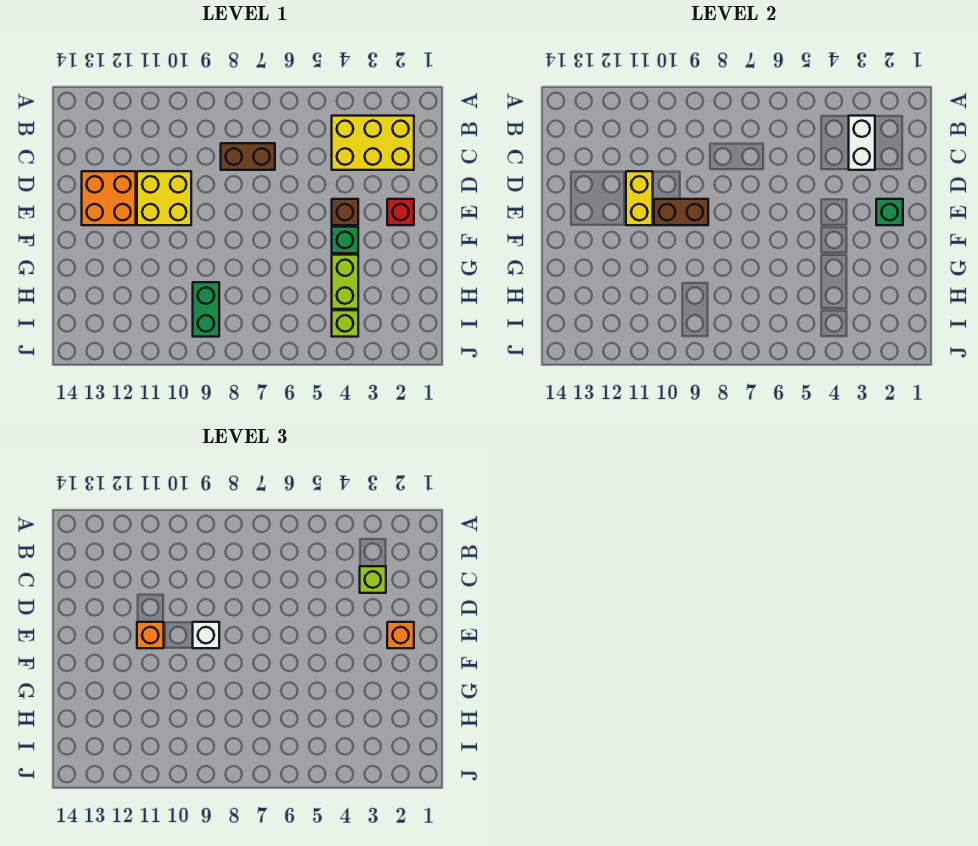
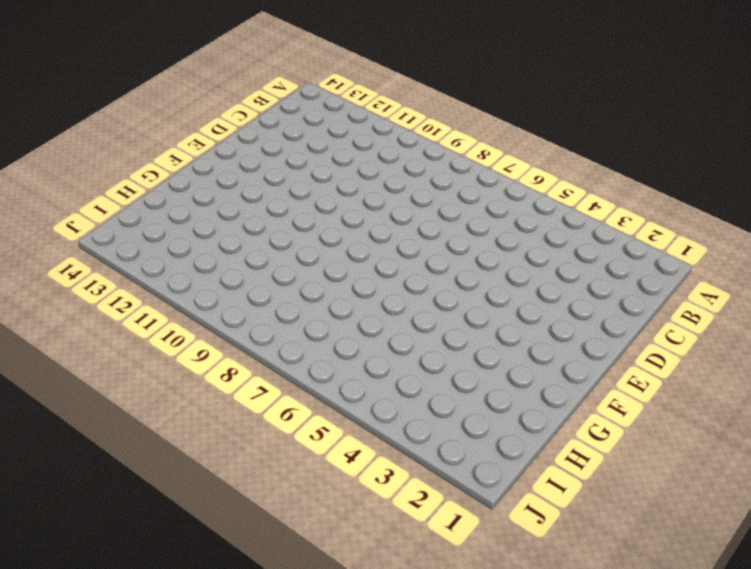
none -> yellow 2x3 brick [332,116,414,170]
none -> brown 1x2 brick [221,143,275,170]
none -> yellow 2x2 brick [137,171,191,225]

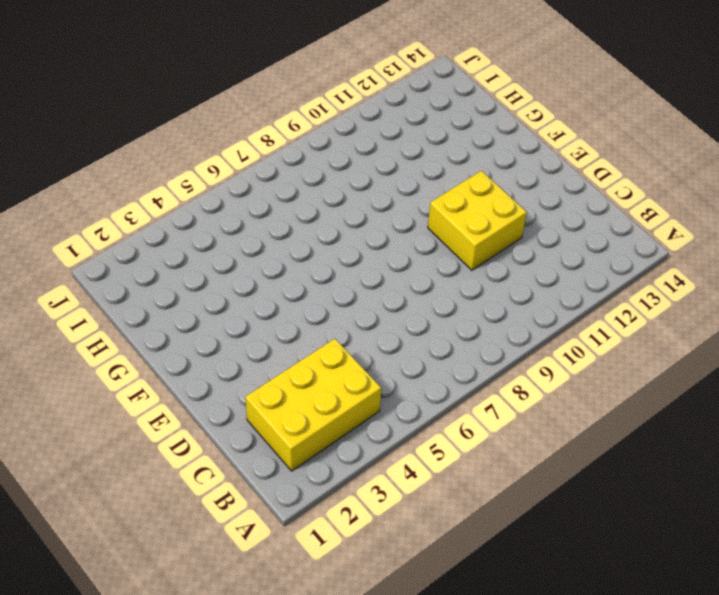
none -> brown 1x2 brick [221,143,275,170]
none -> orange 2x2 brick [82,171,136,225]
none -> red 1x1 brick [387,199,414,225]

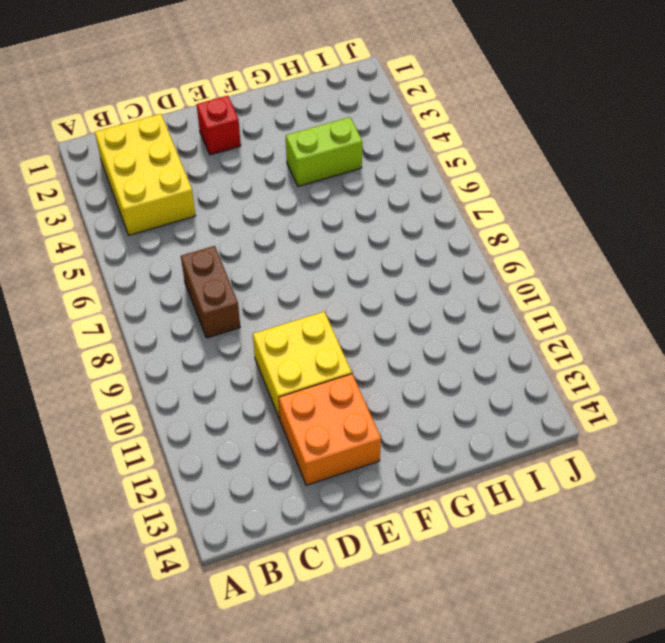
none -> brown 1x1 brick [332,199,358,225]
none -> green 1x1 brick [332,227,358,253]
none -> green 1x2 brick [193,282,219,337]

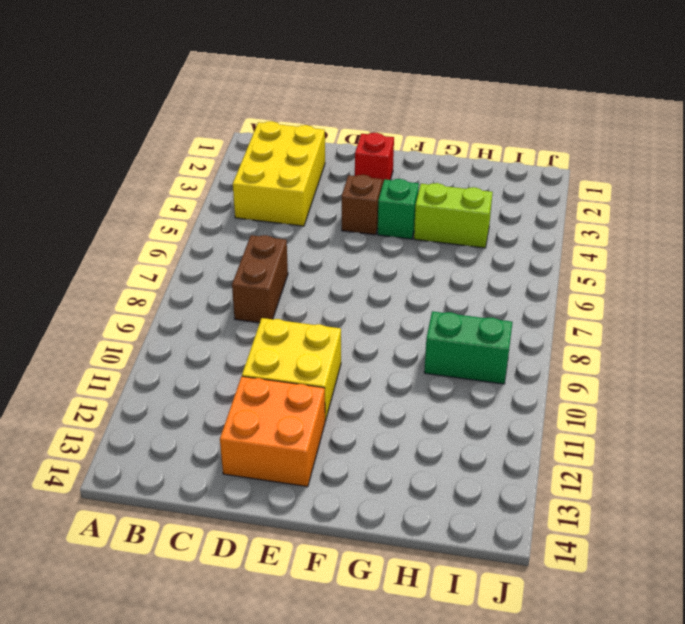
none -> lime 1x1 brick [332,310,358,337]
none -> white 1x2 brick [849,116,875,170]
none -> yellow 1x2 brick [626,171,653,225]

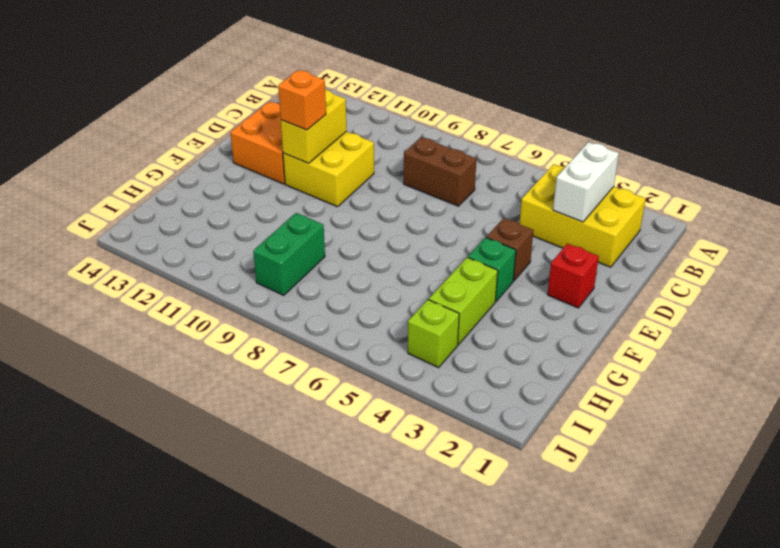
none -> green 1x1 brick [876,199,903,225]
none -> brown 1x2 brick [654,199,708,225]
none -> lime 1x1 brick [360,566,386,593]

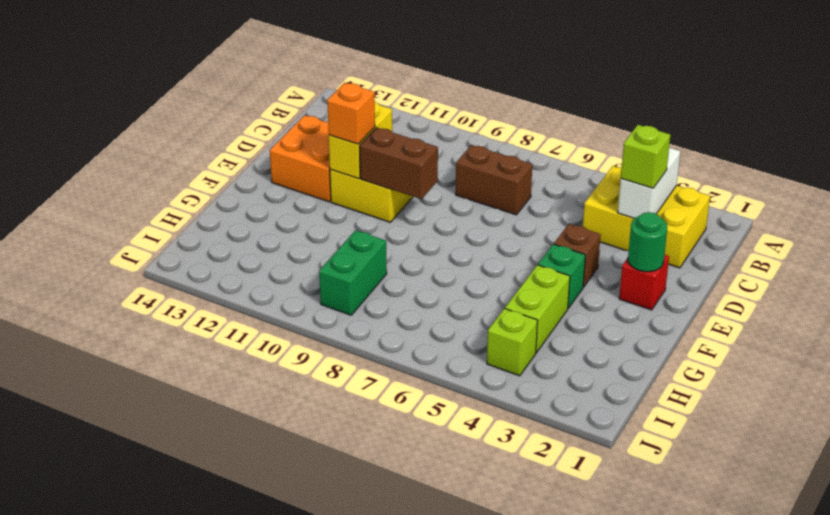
green 1x1 round brick [628,212,667,272] -> green 1x1 brick [876,199,903,225]
none -> orange 1x1 brick [387,622,414,648]
none -> white 1x1 brick [193,622,219,648]

